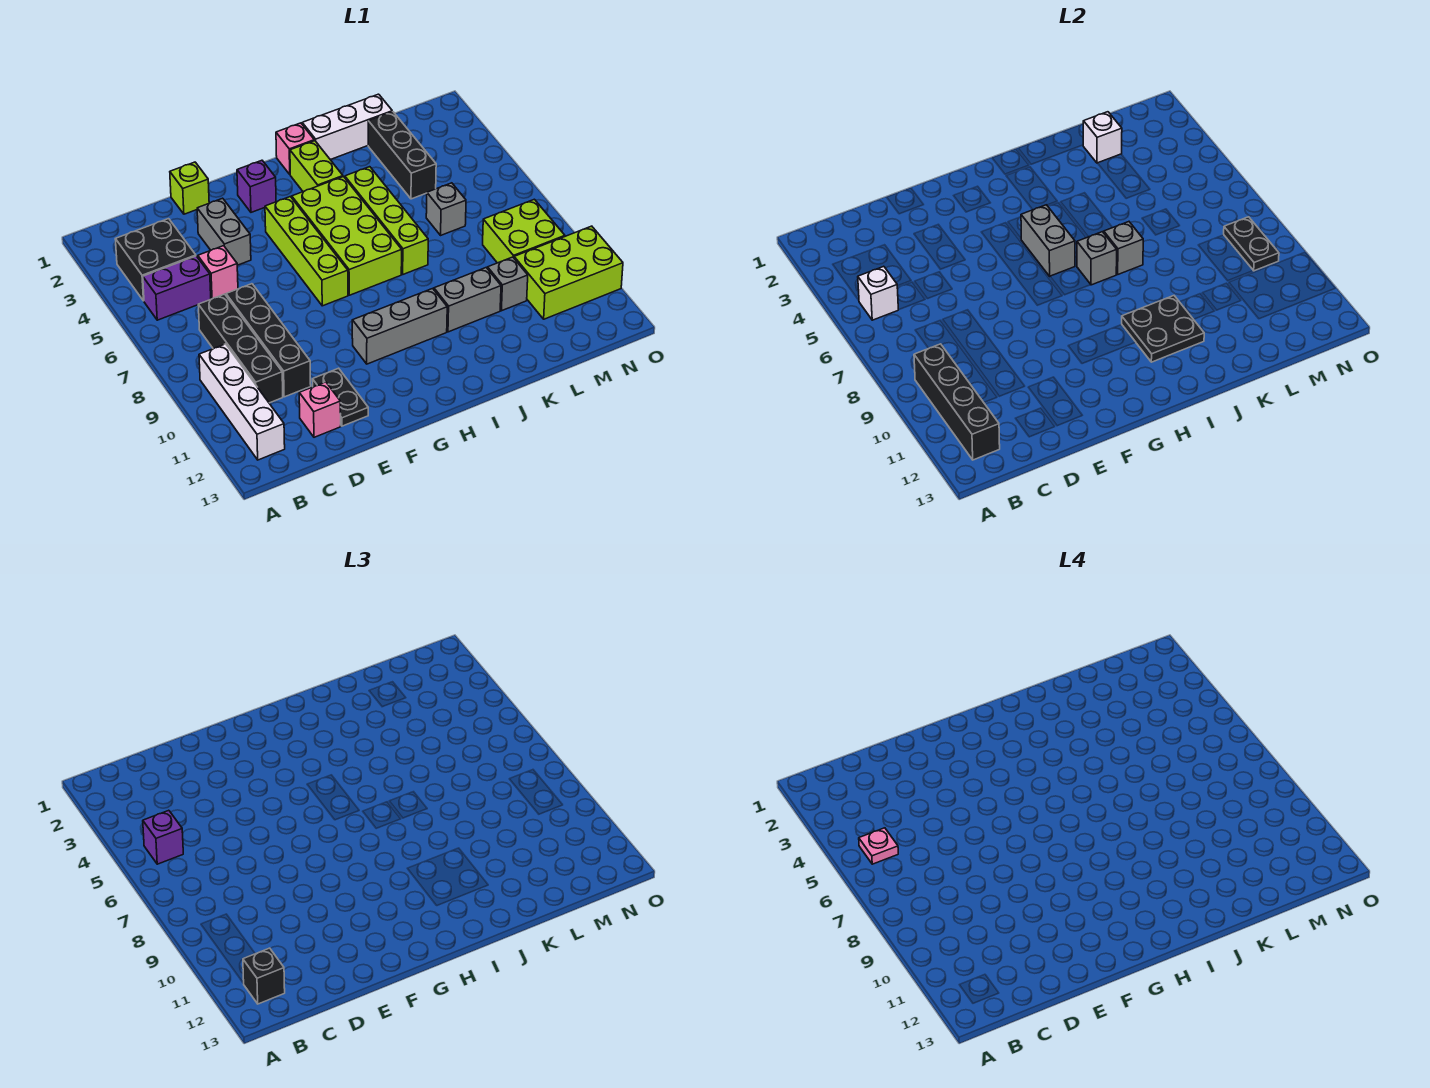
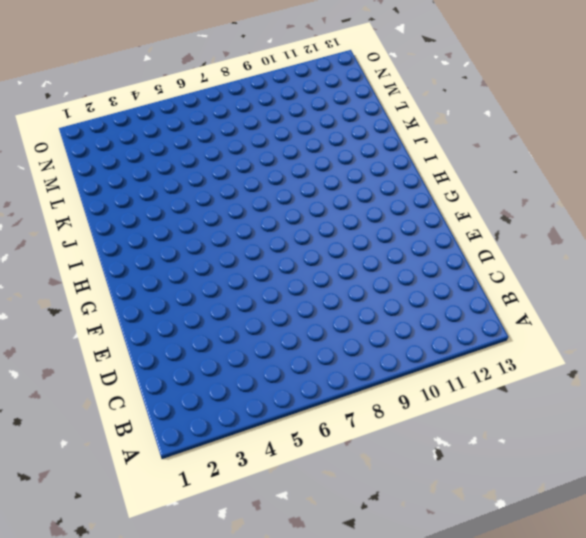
none -> black 2x2 brick [115,219,196,301]
none -> purple 1x2 brick [143,256,211,320]
none -> white 1x4 brick [199,344,285,460]
none -> black 1x4 brick [198,294,283,403]

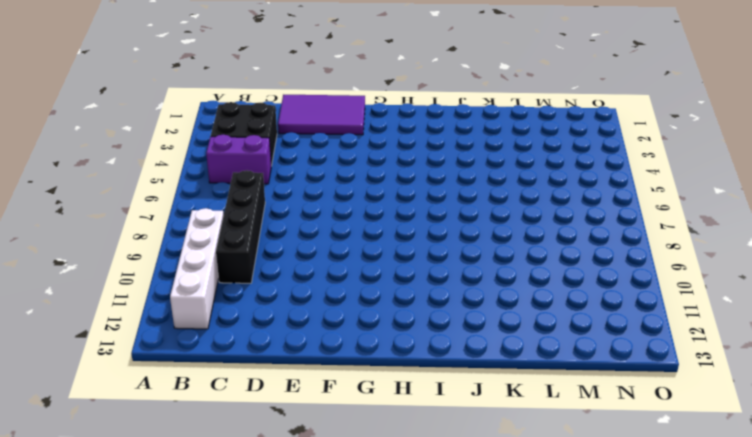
purple 2x3 tile [278,95,365,135] -> lime 1x1 brick [170,162,209,214]
none -> pink 1x1 brick [198,246,238,299]
none -> black 1x4 brick [226,284,311,397]
none -> pink 1x1 brick [299,382,341,437]
none -> grey 1x2 brick [197,198,251,265]

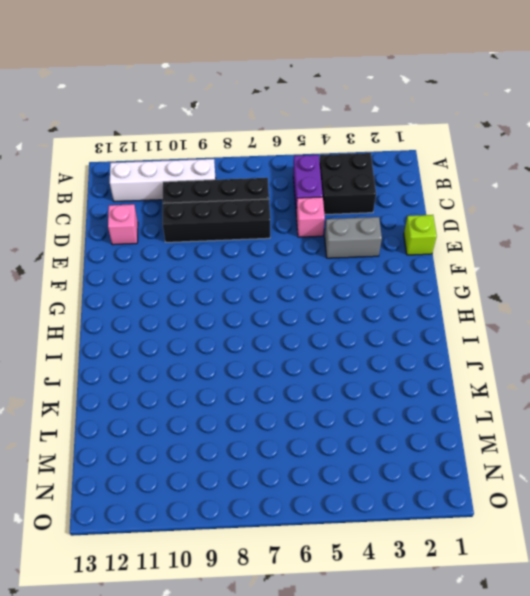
none -> black 1x2 plate [312,368,368,426]
none -> purple 1x1 brick [237,160,276,212]
none -> lime 1x4 brick [265,197,348,306]
none -> grey 1x3 brick [352,289,447,364]

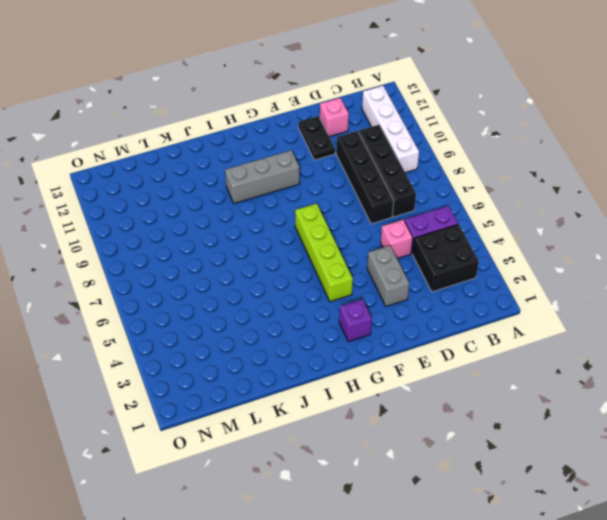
none -> lime 1x1 brick [170,162,209,214]
none -> lime 2x4 brick [292,177,402,295]
none -> pink 1x1 brick [276,123,314,174]
none -> lime 1x2 brick [290,141,343,192]

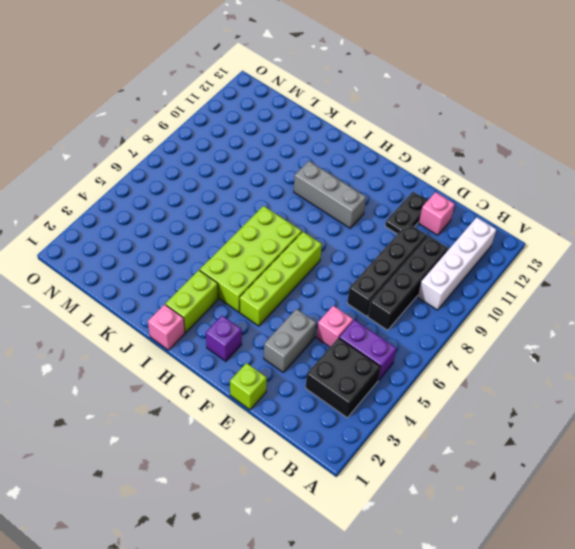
none -> white 1x3 brick [302,94,392,160]
none -> lime 1x4 brick [345,167,428,274]
none -> grey 1x2 brick [434,268,501,332]
none -> black 1x3 brick [368,112,436,199]

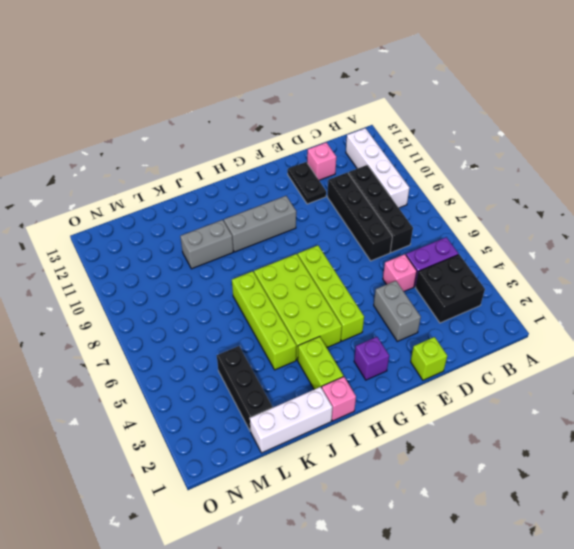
none -> grey 1x1 brick [426,183,466,235]
none -> grey 1x1 brick [488,257,528,311]
none -> lime 2x2 brick [483,199,565,263]
none -> lime 2x3 brick [514,226,623,319]

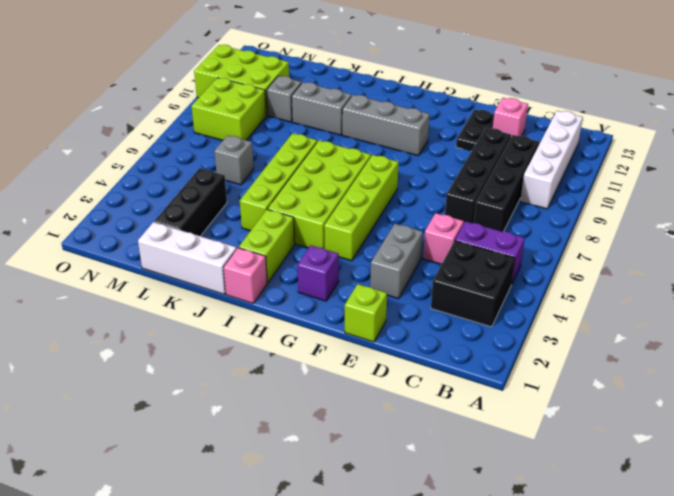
none -> white 1x1 brick [858,266,898,320]
none -> black 1x4 brick [914,344,1000,460]
none -> grey 1x2 brick [1021,205,1075,276]
none -> grey 1x1 brick [1077,232,1117,285]

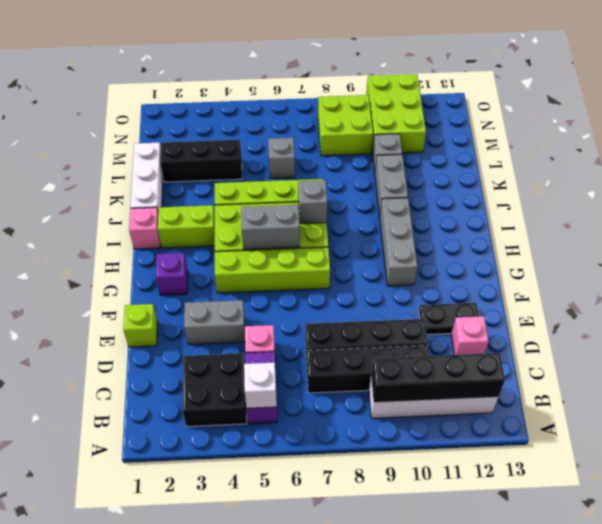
none -> black 2x2 plate [1122,296,1204,362]
none -> grey 1x1 brick [1104,222,1143,274]
none -> white 1x1 brick [1083,112,1122,163]
none -> black 1x2 plate [1224,217,1279,271]

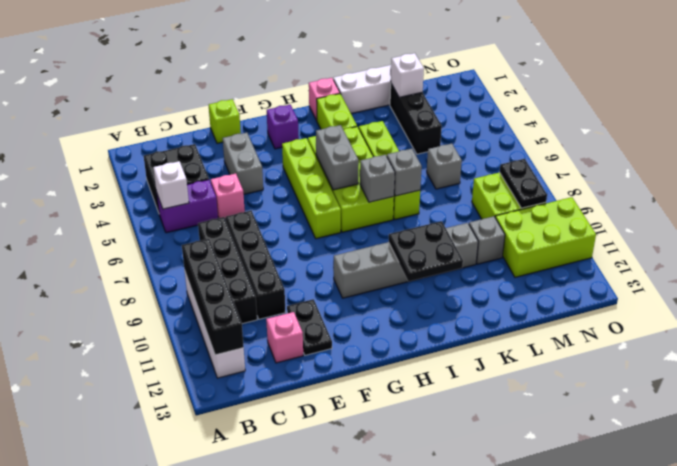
none -> purple 1x1 brick [143,810,183,864]
none -> black 1x1 brick [243,948,285,1004]
none -> pink 1x1 plate [859,828,898,864]

